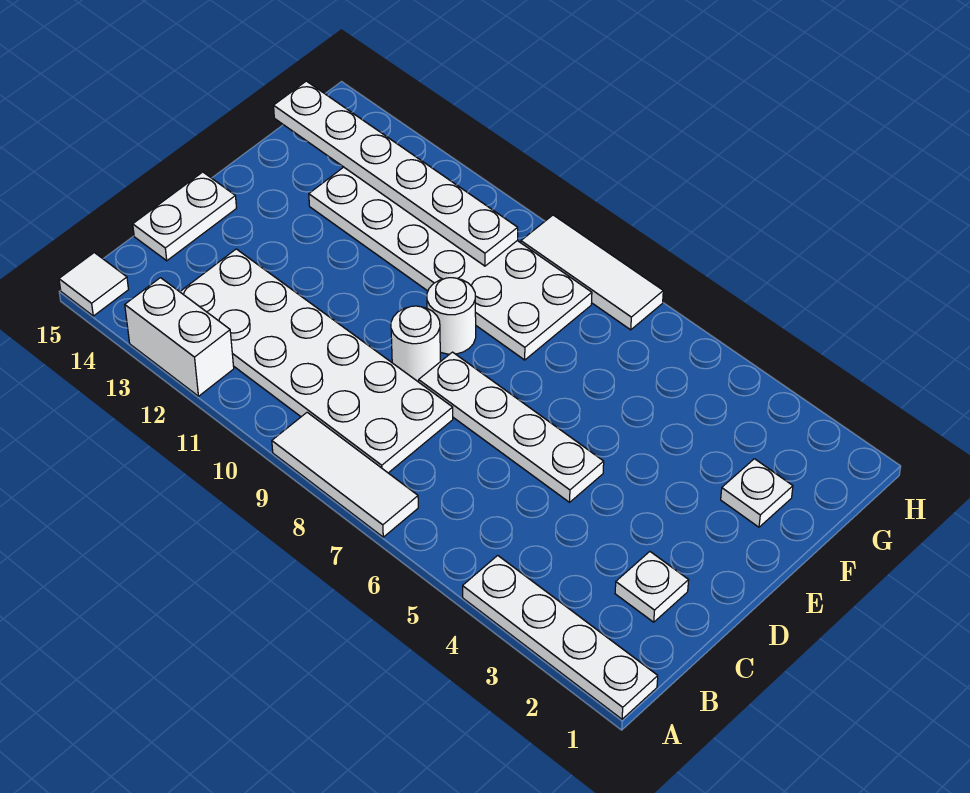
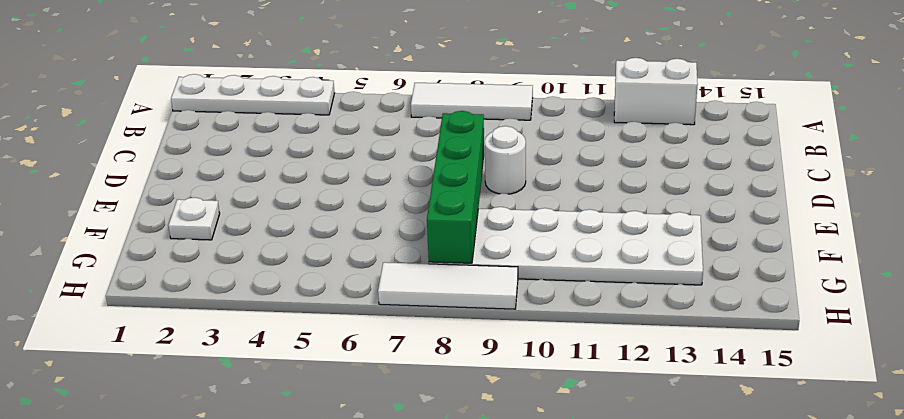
green 1x4 brick [427,111,484,263] -> none
none -> white 1x1 tile [59,253,128,316]
none -> white 2x6 plate [180,249,453,473]
none -> white 1x1 plate [615,552,689,622]

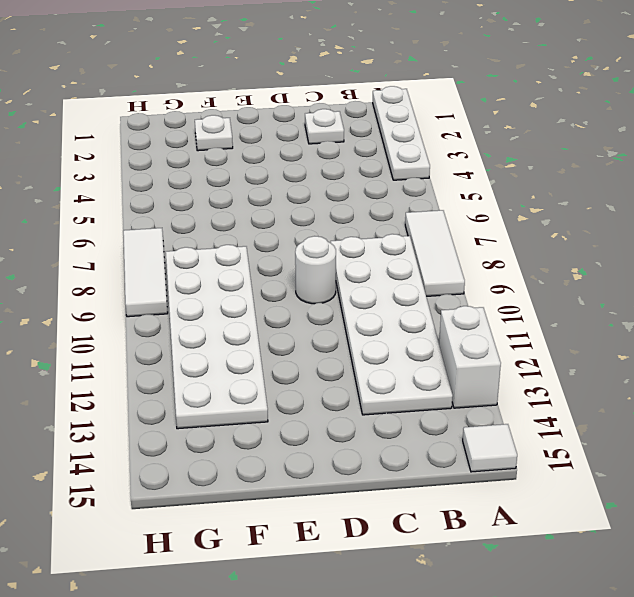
none -> white 1x2 plate [133,172,236,261]
none -> white 1x4 plate [419,352,604,502]
none -> white 1x1 round brick [427,278,476,354]

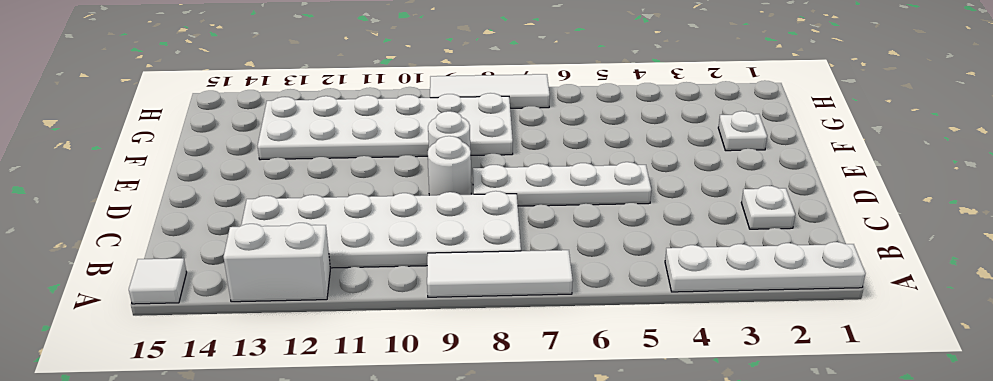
none -> white 1x2 plate [133,172,236,261]
none -> white 1x6 plate [274,81,518,266]

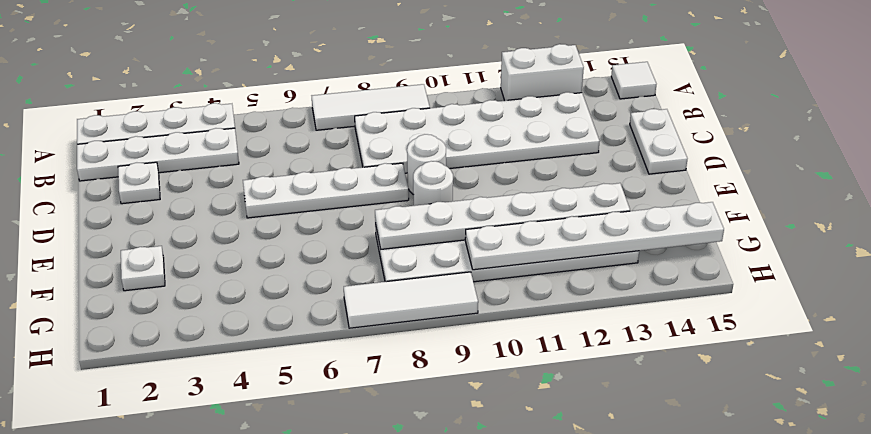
white 1x4 plate [77,128,239,181] -> none
white 1x6 plate [375,183,630,249] -> none

